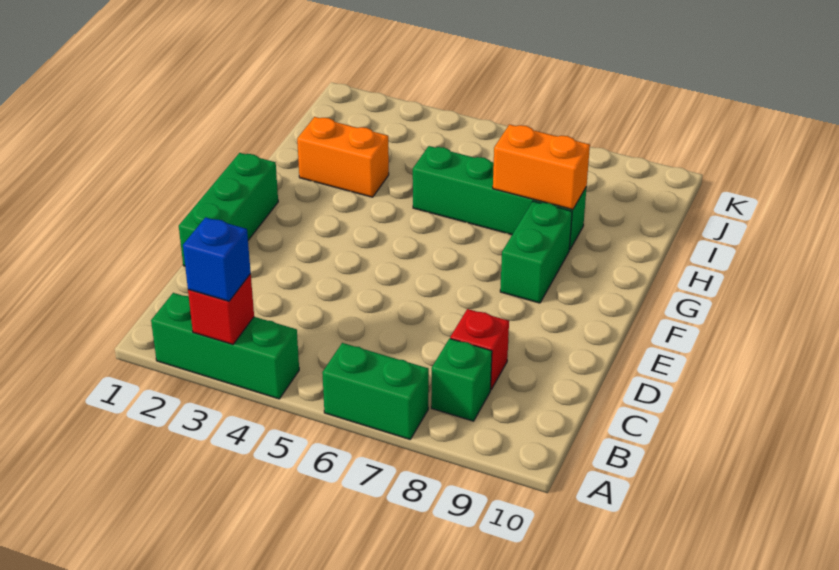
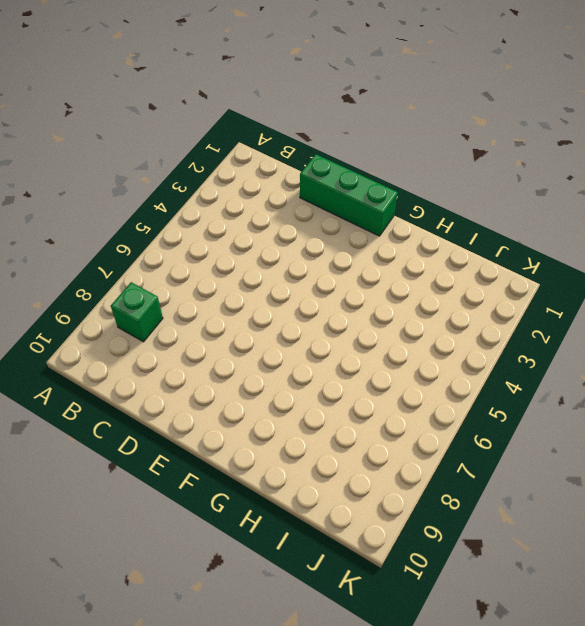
none -> green 1x3 brick [151,293,299,399]
none -> green 1x2 brick [322,343,429,439]

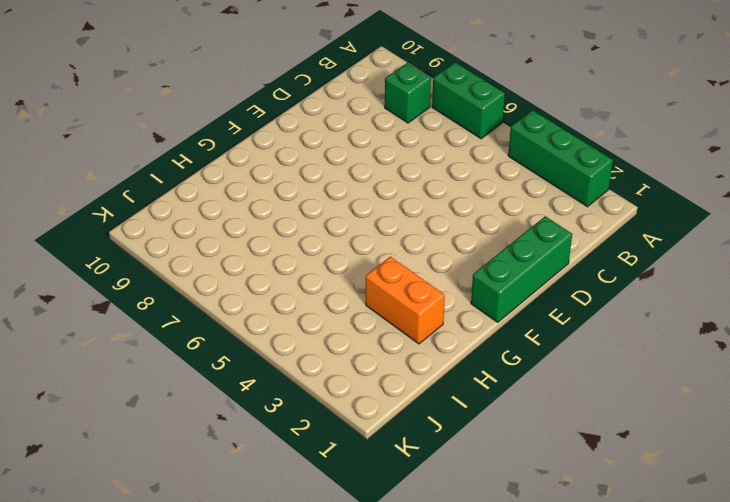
none -> red 1x1 brick [450,309,509,390]
none -> green 1x2 brick [500,201,572,303]

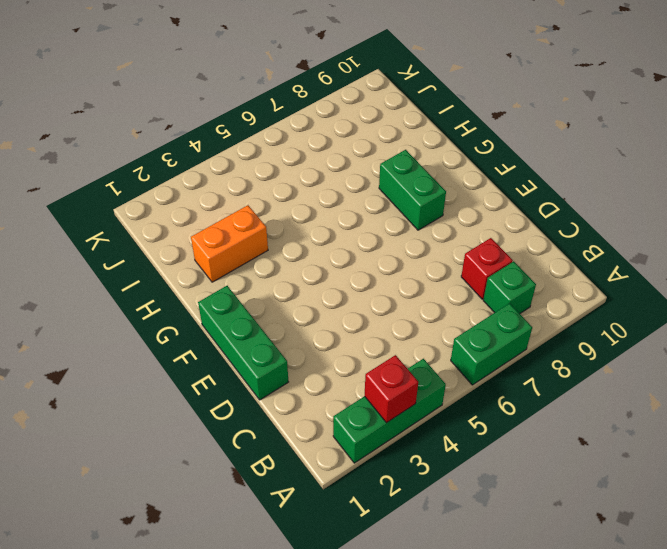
none -> green 1x4 brick [413,146,587,250]
none -> orange 1x2 brick [493,124,590,210]

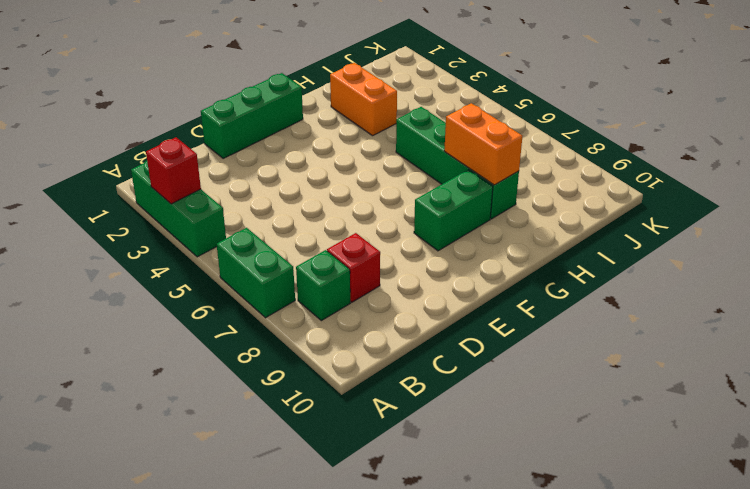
none -> blue 1x1 brick [183,217,251,301]

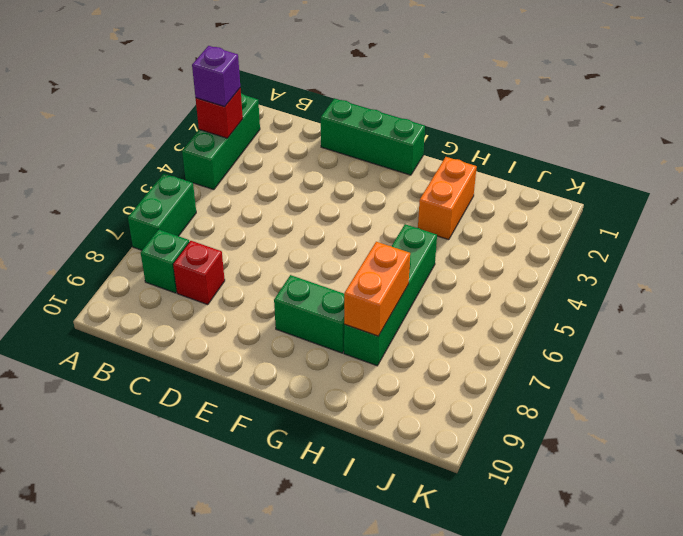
purple 1x1 brick [192,46,240,107] -> blue 1x1 brick [183,217,251,301]

